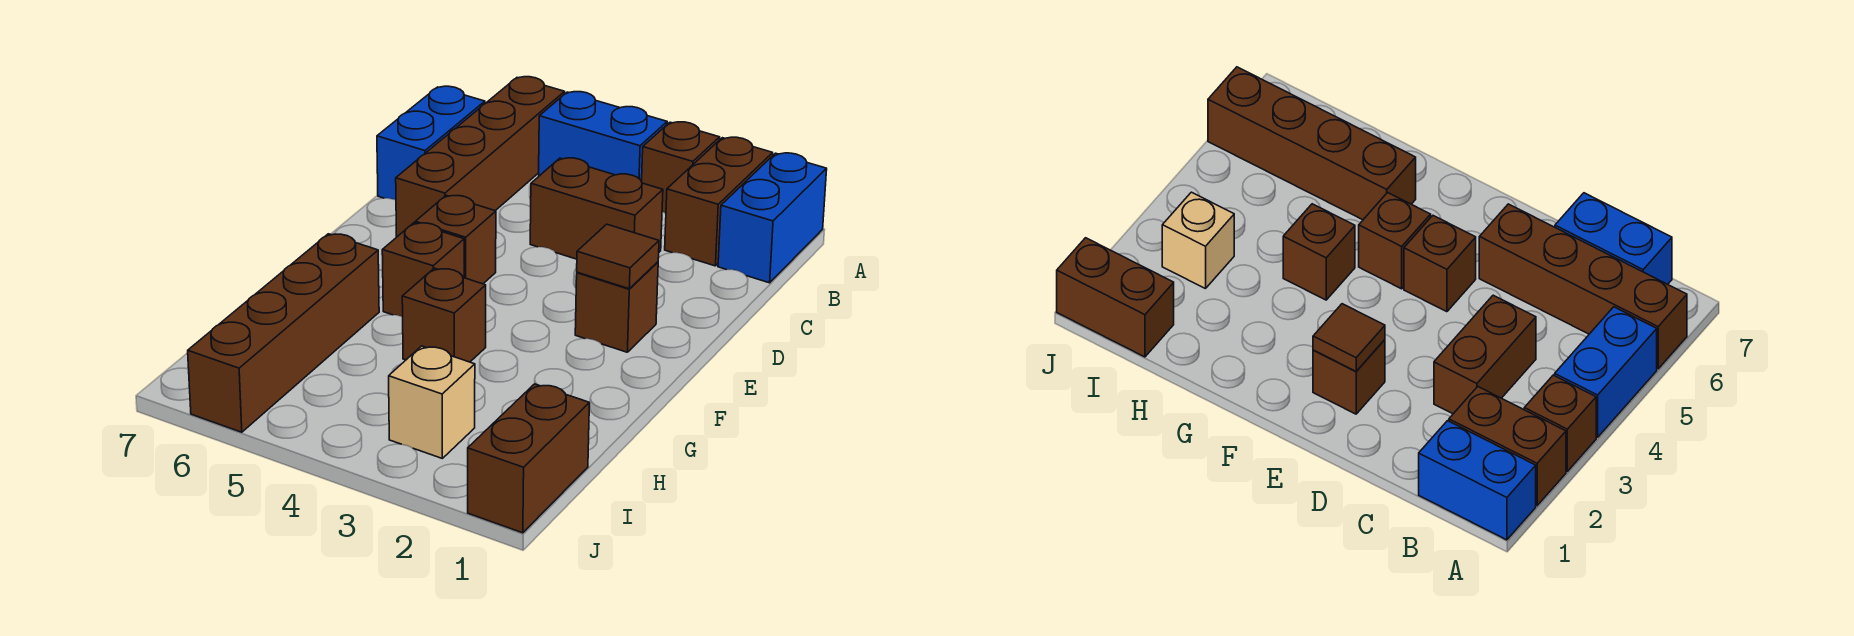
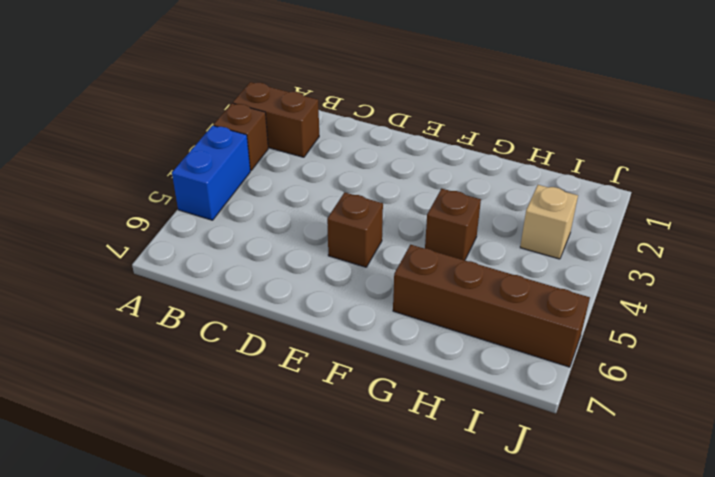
none -> blue 1x2 brick [718,153,827,283]
none -> brown 1x4 brick [396,77,565,237]
none -> blue 1x2 brick [377,86,485,200]

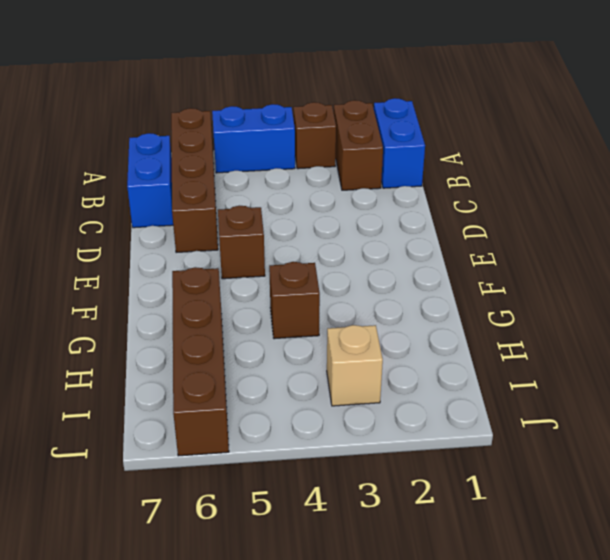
none -> brown 1x2 brick [530,158,663,259]
none -> brown 1x1 brick [575,262,658,352]
none -> brown 1x1 brick [382,223,464,317]

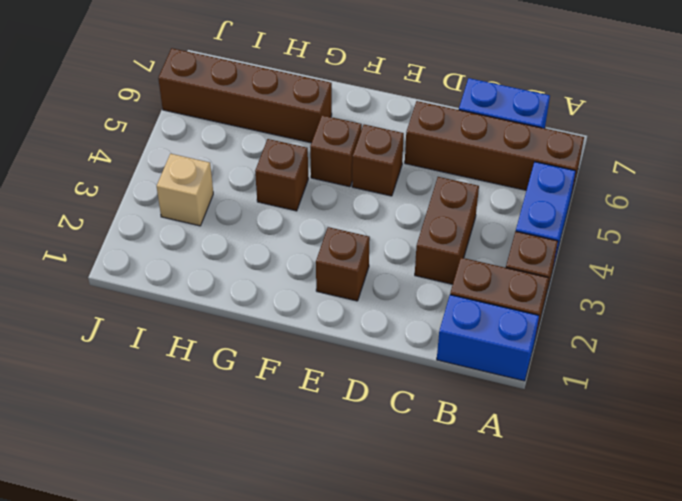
none -> brown 1x2 brick [468,384,589,533]
none -> brown 1x1 tile [577,224,659,289]

